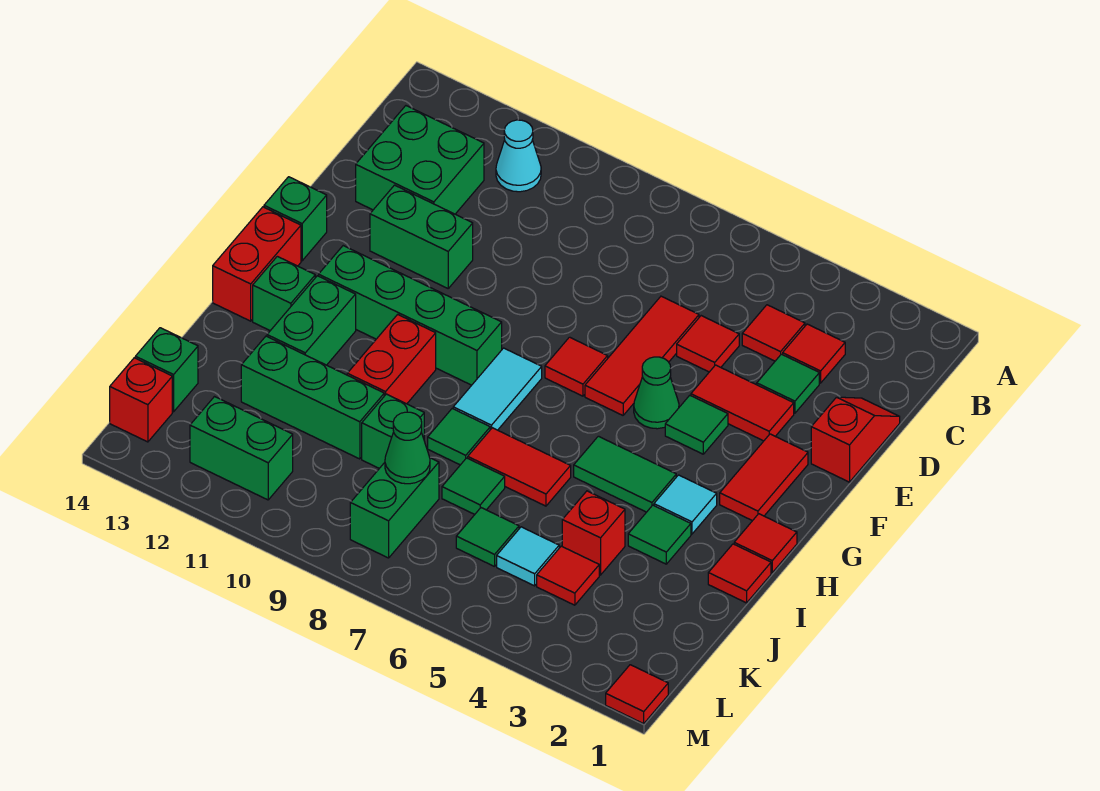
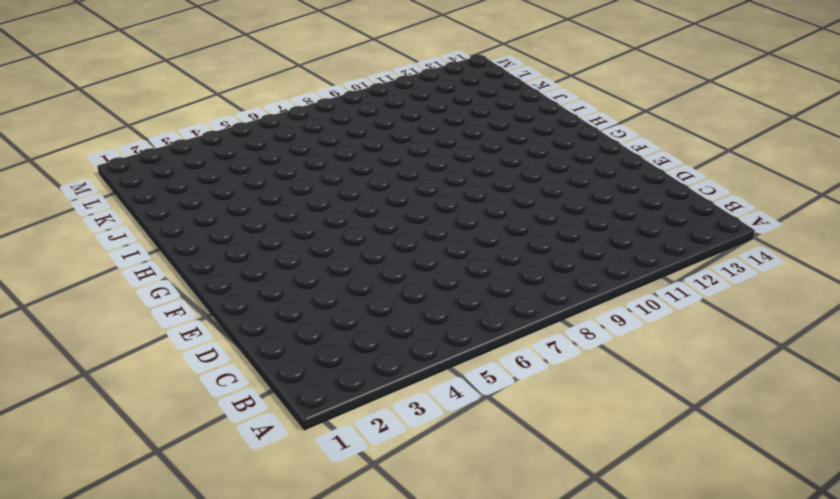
none -> cyan 1x1 cone [496,120,541,192]
none -> red 1x1 tile [783,324,845,383]
none -> red 1x1 tile [742,305,805,361]
none -> green 2x2 brick [356,106,484,214]

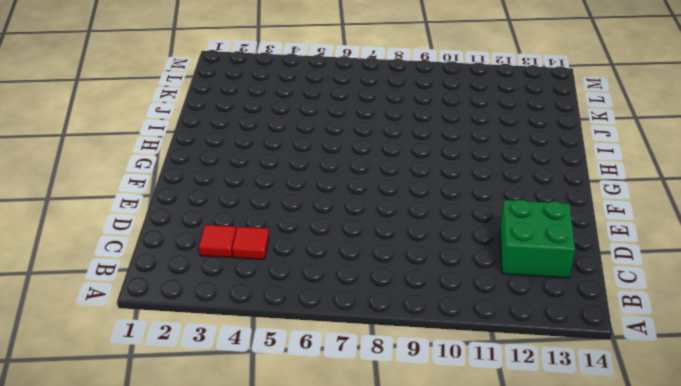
none -> cyan 1x1 cone [496,120,541,192]
none -> red 1x2 slope [811,397,900,482]
none -> green 1x1 tile [757,354,819,413]
none -> red 1x1 tile [677,316,739,372]

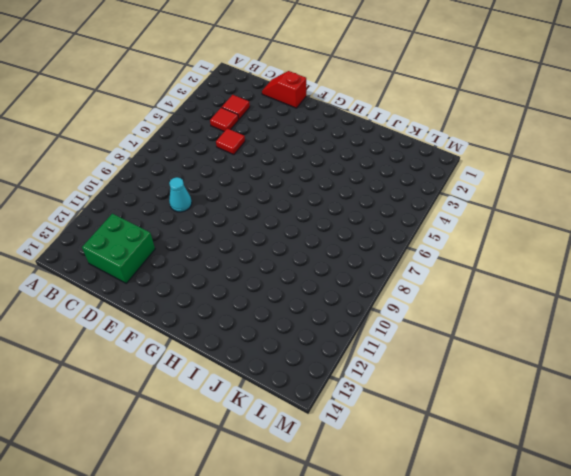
cyan 1x1 cone [169,177,192,212] -> cyan 1x1 cone moved to [496,120,541,192]
none -> green 1x1 tile [757,354,819,413]
none -> red 1x3 tile [585,296,699,415]
none -> red 1x2 tile [691,365,794,441]
none -> green 1x2 brick [370,185,473,288]

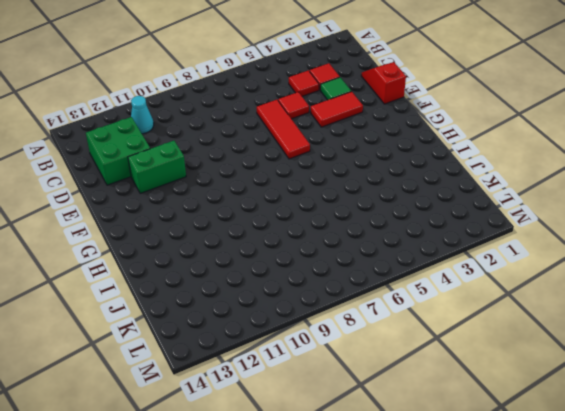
none -> red 1x2 tile [720,434,808,521]
none -> green 1x1 tile [665,395,728,454]
none -> green 1x1 cone [634,357,679,429]
none -> red 1x1 tile [545,337,608,396]

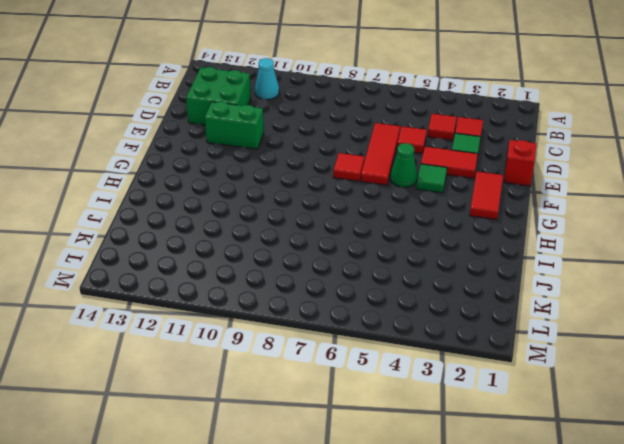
none -> green 1x1 brick [264,177,327,261]
none -> cyan 1x2 tile [453,348,542,430]
none -> green 1x4 brick [319,246,502,385]
none -> red 1x2 brick [213,207,301,321]

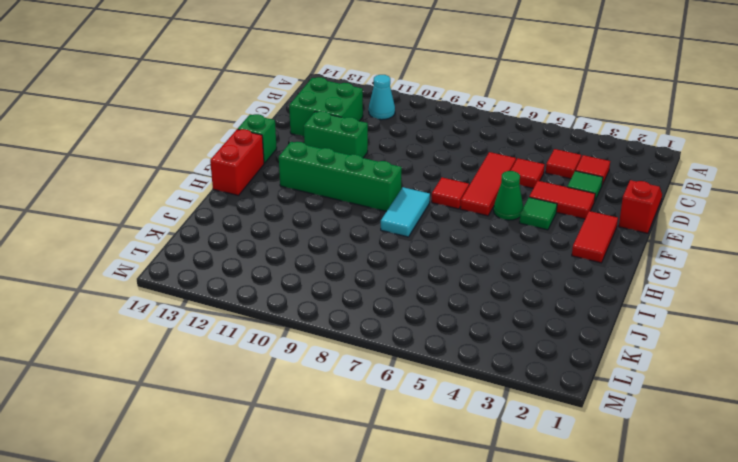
none -> red 1x1 tile [734,514,797,572]
none -> cyan 1x1 tile [654,475,717,534]
none -> green 1x2 tile [574,436,676,512]
none -> red 1x2 brick [347,314,436,404]

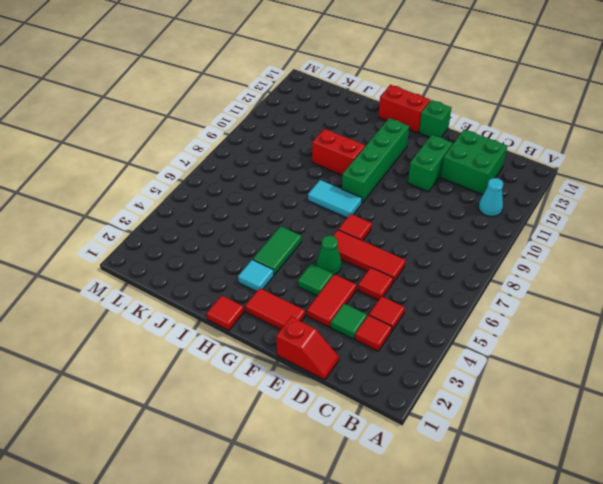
none -> green 1x2 brick [267,276,356,365]
none -> green 1x1 brick [253,256,315,331]
none -> red 1x1 tile [708,544,771,603]
none -> green 1x1 tile [628,505,691,564]

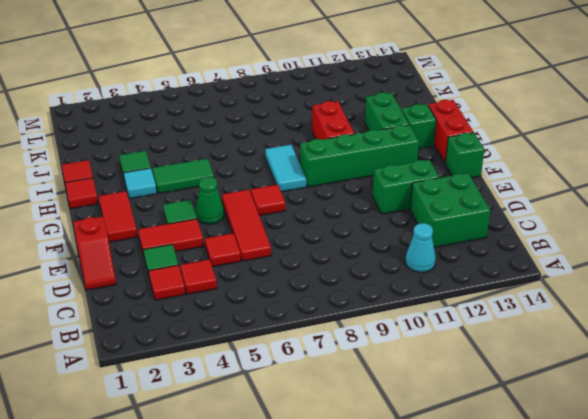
none -> red 1x2 tile [468,428,571,506]
none -> green 1x1 tile [428,409,490,465]
none -> red 1x1 brick [562,491,625,575]
none -> green 1x1 tile [442,458,505,514]

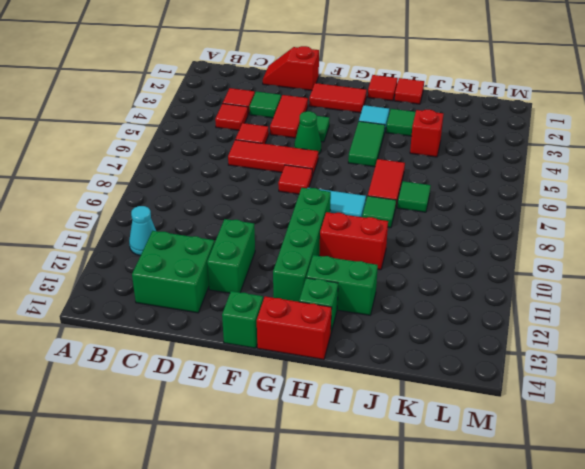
none -> green 1x1 brick [362,394,424,468]
none -> green 1x3 brick [241,336,384,459]
none -> red 1x1 tile [537,546,599,605]
none -> cyan 1x1 tile [497,527,559,586]

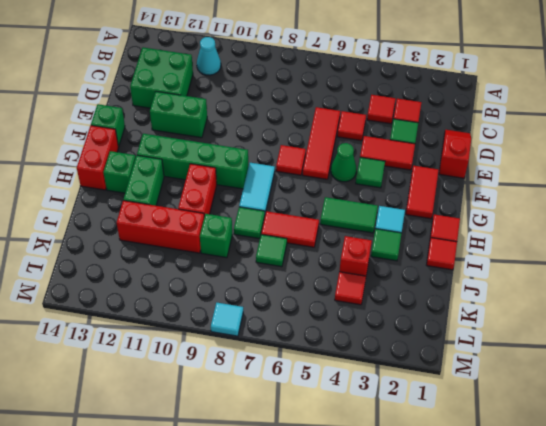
red 1x3 brick [117,200,204,253] -> green 1x3 brick [241,336,384,459]
cyan 1x1 tile [211,303,243,336] -> cyan 1x1 tile moved to [497,527,559,586]
none -> green 1x1 tile [456,508,519,567]
none -> green 1x2 brick [350,458,439,558]
none -> green 1x1 brick [135,328,198,412]
none -> green 1x2 brick [190,397,293,500]

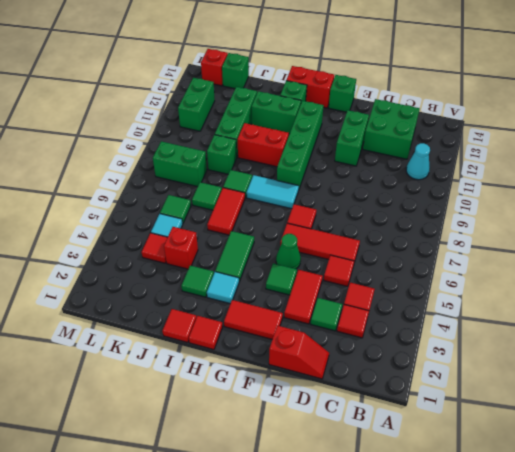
none -> red 1x1 tile [606,665,668,724]
none -> green 1x1 cone [385,412,430,484]

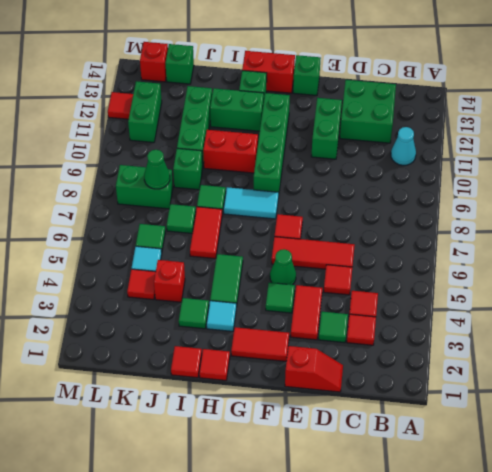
red 1x1 tile [108,92,133,119] -> red 1x1 tile moved to [606,665,668,724]

